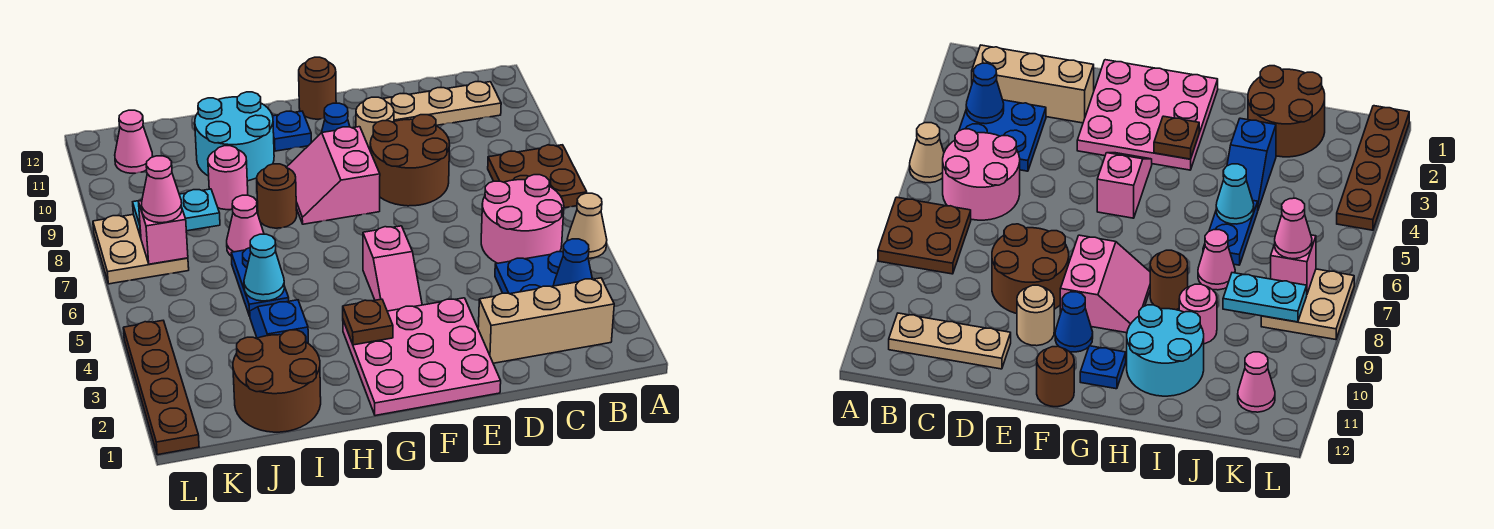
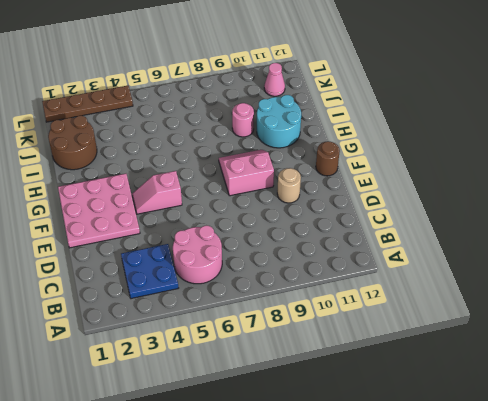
none -> tan 1x1 cone [567,193,607,258]
none -> brown 2x2 plate [488,145,587,208]
none -> tan 1x3 brick [478,278,614,363]
none -> tan 1x3 plate [383,82,501,125]

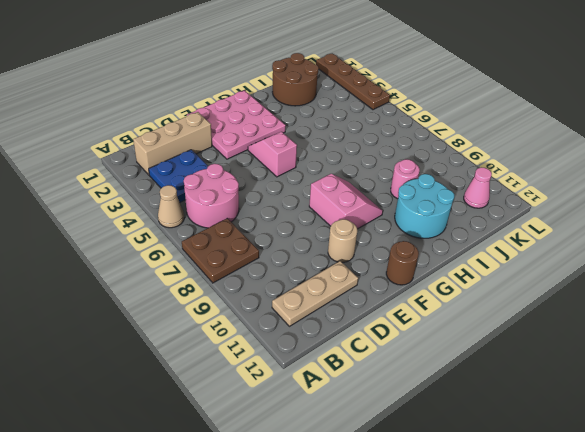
none -> brown 2x2 round brick [370,115,450,206]
none -> blue 1x1 cone [322,103,350,132]
none -> blue 1x1 plate [273,111,311,151]
none -> brown 1x1 round brick [257,164,297,228]

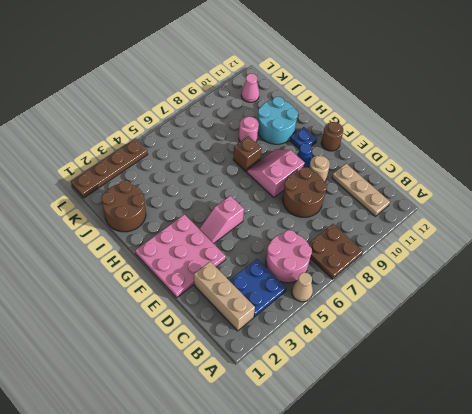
brown 1x1 brick [233,136,262,172] -> brown 1x1 round brick [257,164,297,228]
none -> blue 1x2 slope [250,300,308,343]
none -> blue 1x2 plate [231,248,289,316]
none -> pink 1x1 cone [227,195,264,256]
none -> tan 2x2 plate [93,214,189,284]

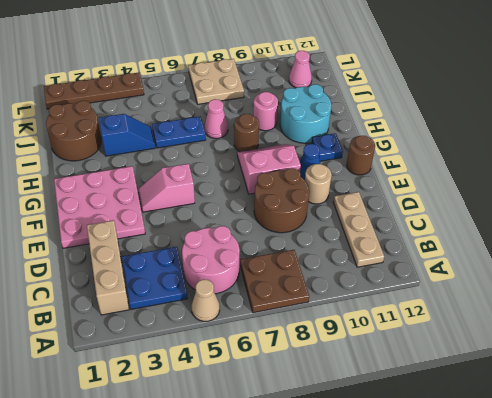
none -> blue 1x1 cone [554,239,592,286]
none -> brown 1x1 plate [343,299,393,345]
none -> cyan 1x1 cone [244,234,284,301]
none -> cyan 1x2 plate [133,189,220,237]

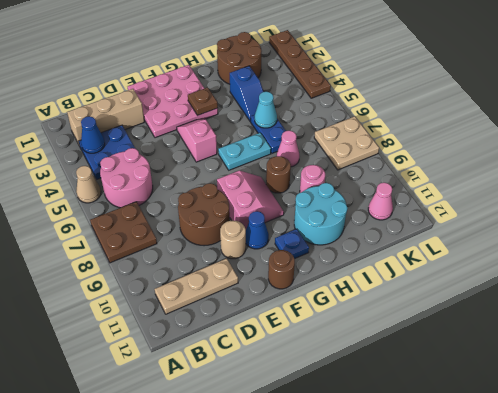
cyan 1x2 plate [218,133,271,170] -> cyan 1x2 plate moved to [133,189,220,237]
none -> pink 1x1 brick [139,201,188,264]
none -> pink 1x1 cone [142,156,182,223]

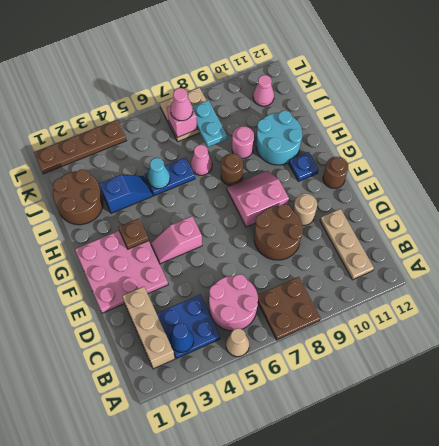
none -> blue 1x1 cone [322,103,350,132]

